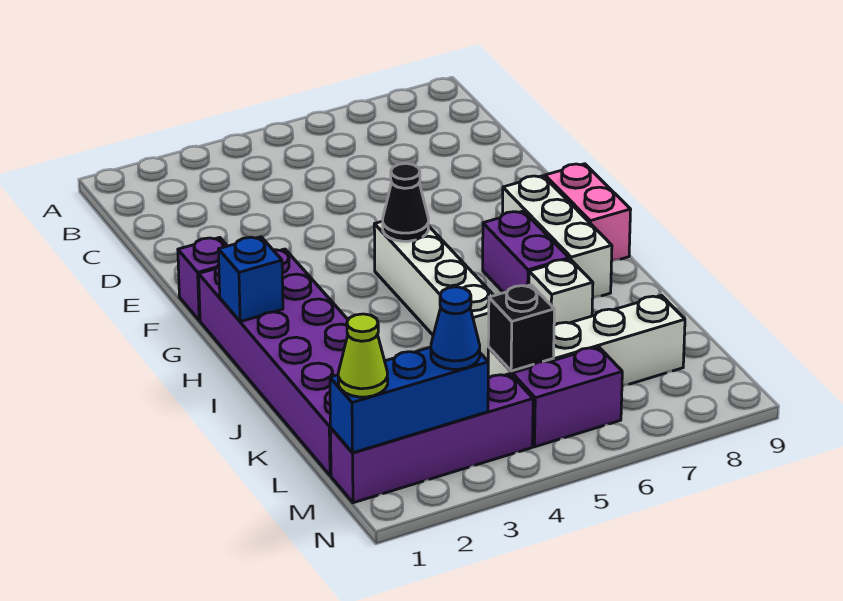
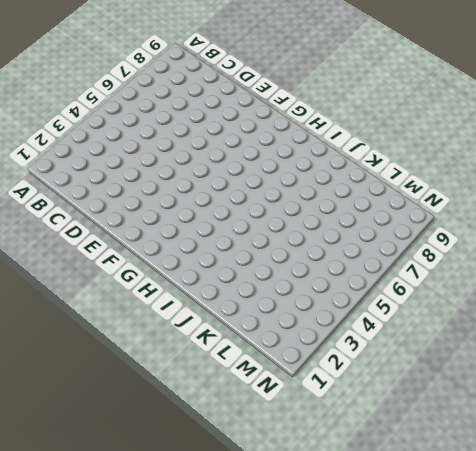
none -> purple 1x1 brick [178,237,227,320]
none -> purple 2x6 brick [199,249,348,476]
none -> white 1x4 brick [374,221,494,361]

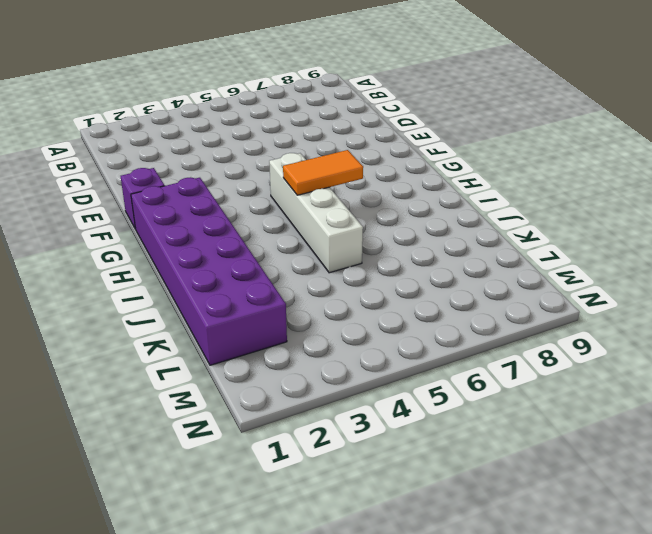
orange 1x2 tile [283,150,363,195] -> none
none -> white 1x3 brick [503,176,612,298]
none -> pink 1x2 brick [545,164,631,261]
none -> purple 1x2 brick [483,211,569,293]

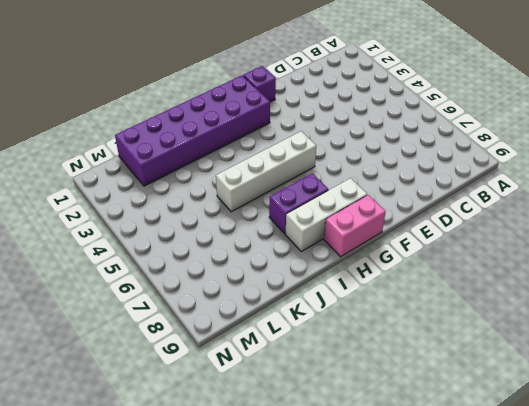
none -> white 1x1 brick [529,259,593,325]
none -> white 1x4 brick [488,296,685,386]
none -> purple 1x4 brick [330,374,533,503]

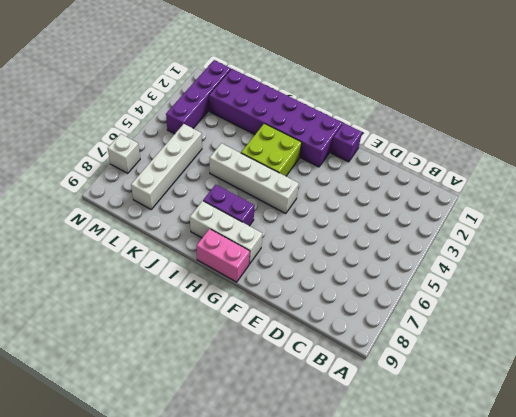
lime 2x2 brick [241,123,302,176] -> none
white 1x1 brick [108,134,140,173] -> white 1x1 brick moved to [529,259,593,325]
none -> purple 1x2 brick [512,347,622,447]
none -> black 1x1 cone [383,163,428,241]
none -> blue 1x1 brick [218,237,283,322]

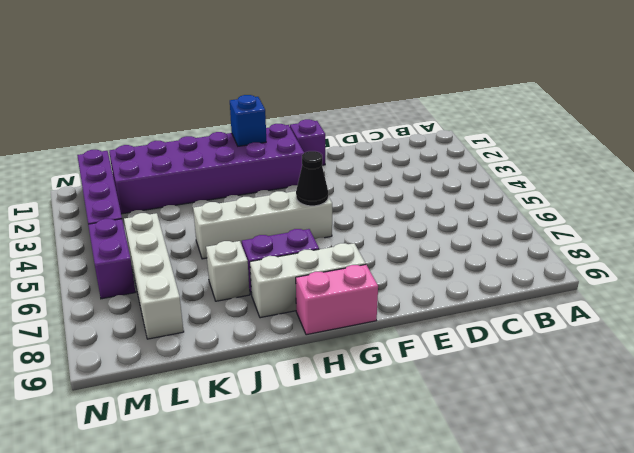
none -> black 1x1 brick [488,285,554,371]
none -> blue 1x3 brick [330,347,488,453]
none -> lime 1x1 cone [338,314,388,397]

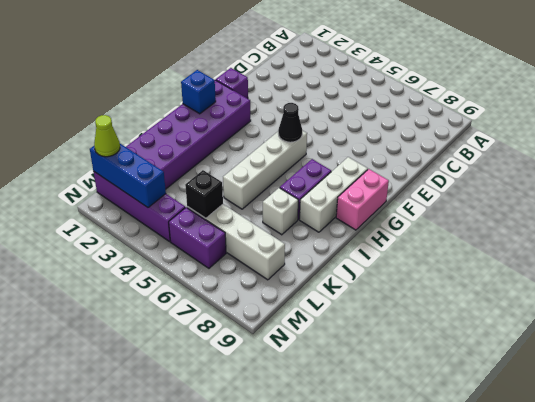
none -> blue 1x1 cone [431,287,480,369]

